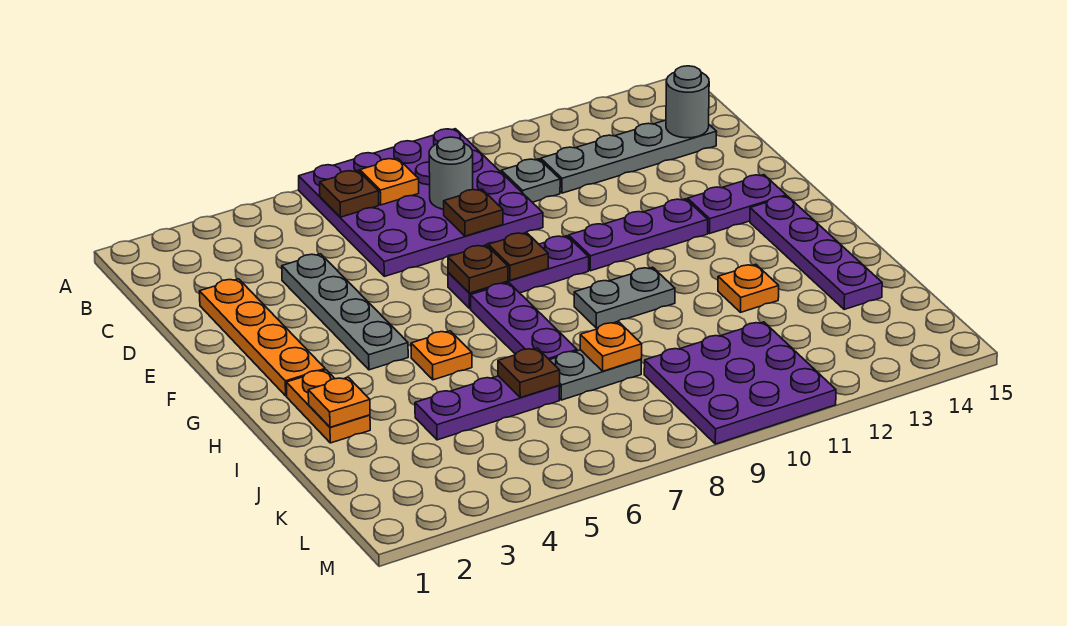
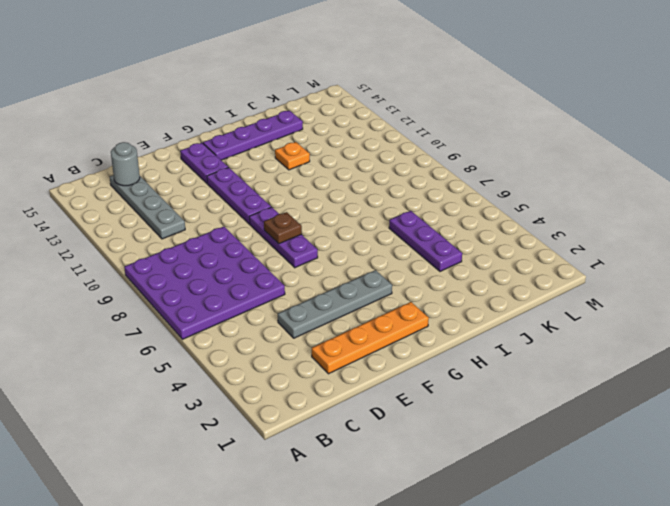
none -> grey 1x1 plate [501,159,560,202]
none -> purple 1x3 plate [470,283,577,360]
none -> orange 1x2 plate [286,370,370,443]

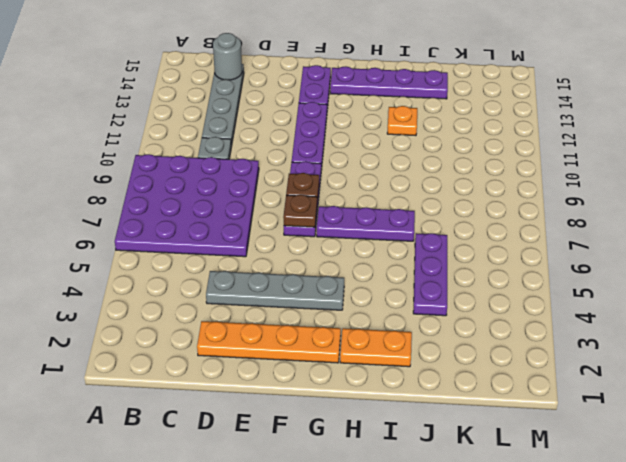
none -> orange 1x1 plate [411,331,472,380]
none -> grey 1x2 plate [574,267,675,328]
none -> grey 1x2 plate [550,350,641,400]

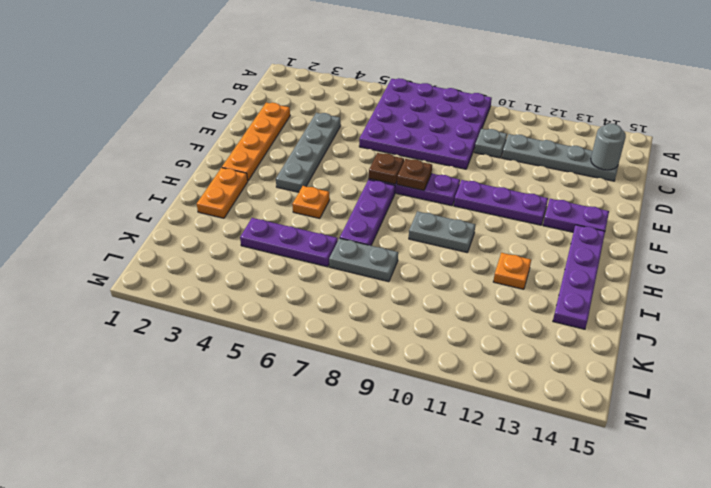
none -> purple 3x3 plate [644,322,836,444]
none -> brown 1x1 plate [320,170,379,217]
none -> orange 1x1 plate [360,158,419,205]

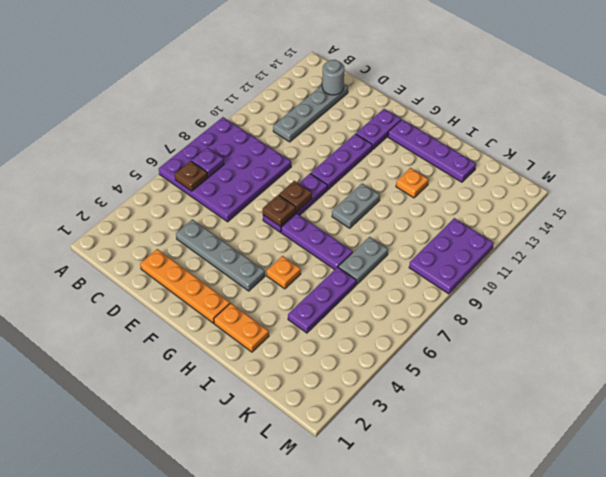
purple 1x1 plate [192,148,224,177] -> orange 1x1 plate [360,158,419,205]
purple 2x3 plate [409,218,494,294] -> purple 3x3 plate [644,322,836,444]
none -> grey 1x1 plate [501,159,560,202]
none -> grey 1x1 round brick [429,137,473,209]
none -> brown 1x1 plate [444,189,503,236]

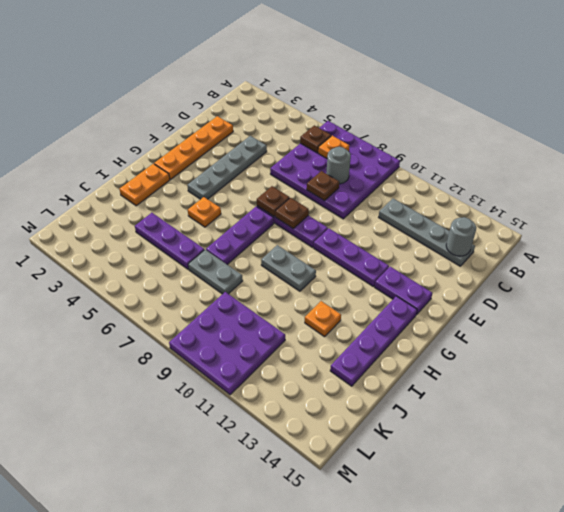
none -> grey 1x1 plate [501,159,560,202]
none -> orange 1x1 plate [308,377,370,427]
none -> brown 1x1 plate [498,348,560,398]

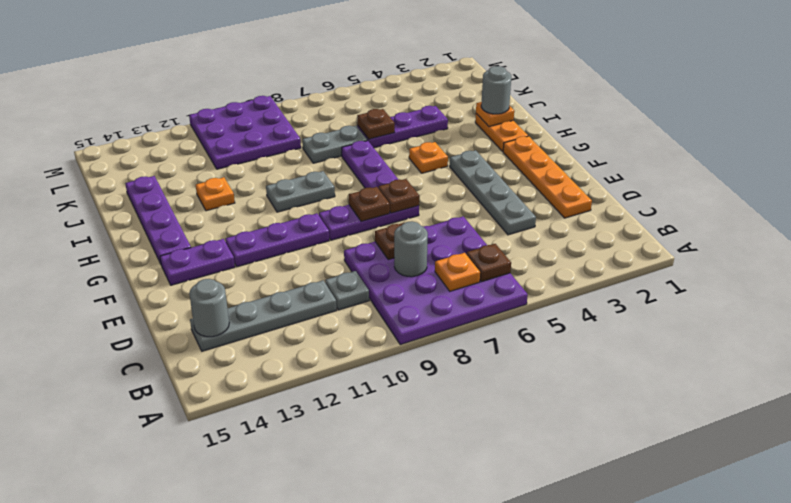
grey 1x1 round brick [481,66,511,114] -> none
none -> orange 1x1 plate [580,322,642,371]

